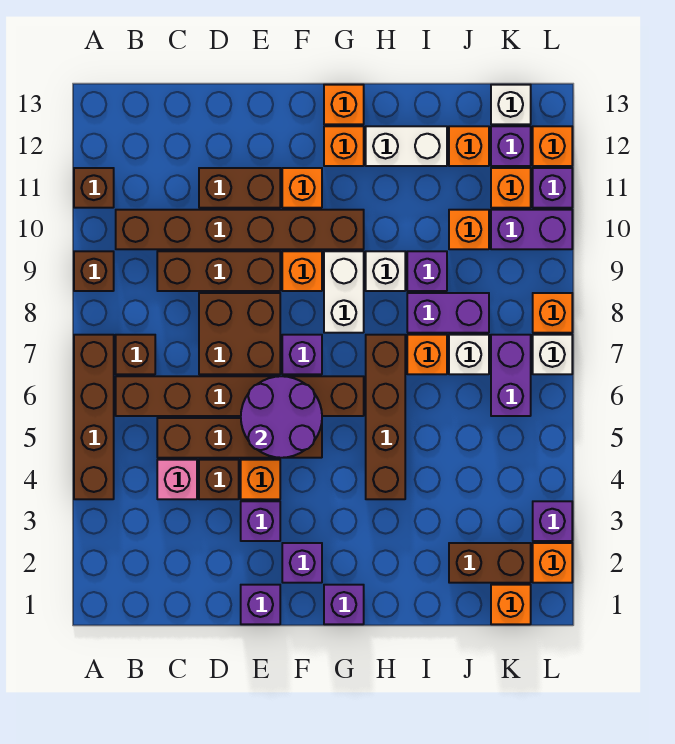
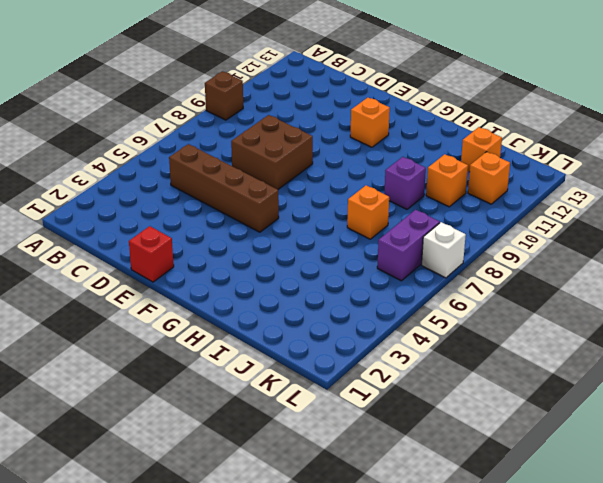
red 1x1 brick [129,226,174,282] -> purple 1x1 brick [241,585,280,624]
none -> brown 1x4 brick [74,335,114,499]
none -> brown 1x1 brick [74,168,114,208]
none -> brown 1x6 brick [116,376,364,416]
none -> brown 1x1 brick [116,335,155,374]

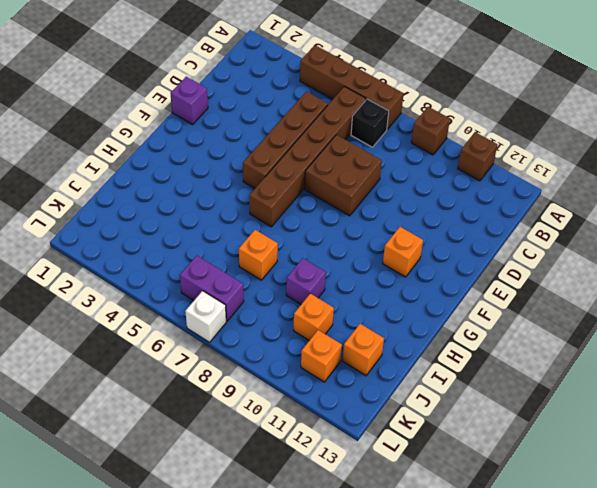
black 1x1 brick [351,99,389,147] -> brown 1x1 brick [116,335,155,374]
none -> brown 1x6 brick [116,210,364,249]
none -> pink 1x1 brick [157,460,197,499]
none -> brown 1x3 brick [157,251,280,291]
none -> brown 1x1 brick [199,460,239,499]

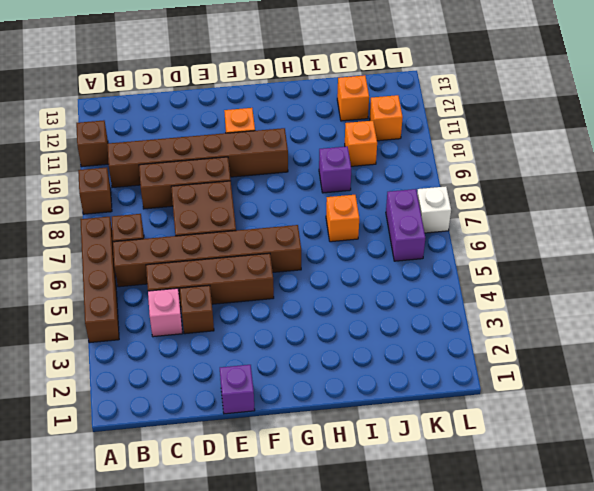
none -> brown 1x2 brick [199,168,280,208]
none -> purple 1x1 brick [241,501,280,541]
none -> orange 1x1 brick [241,460,280,499]
none -> purple 1x1 brick [282,543,322,583]

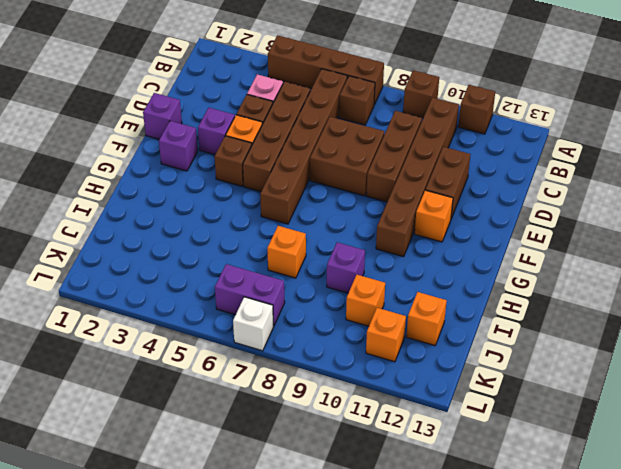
brown 1x1 brick [215,136,252,186] -> none
none -> purple 1x1 brick [282,335,322,374]
none -> orange 1x1 brick [282,251,322,291]
none -> purple 1x1 brick [324,585,364,624]
none -> white 1x2 brick [324,251,364,333]

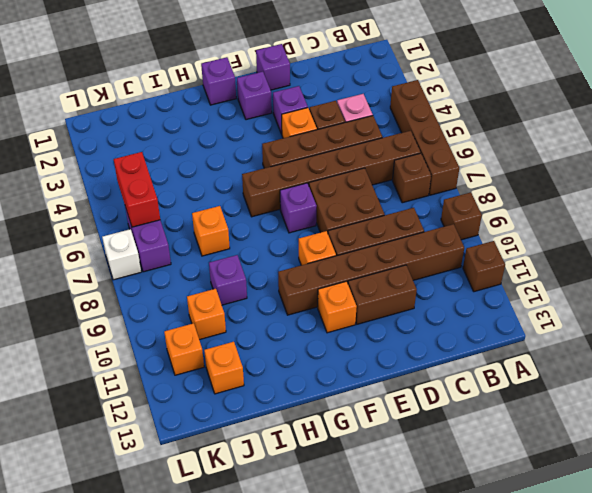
red 1x2 brick [114,152,160,227] -> none
none -> white 1x2 brick [324,251,364,333]
none -> orange 1x1 brick [324,126,364,166]
none -> orange 1x1 brick [324,85,364,124]
none -> brown 1x4 brick [366,335,405,499]

